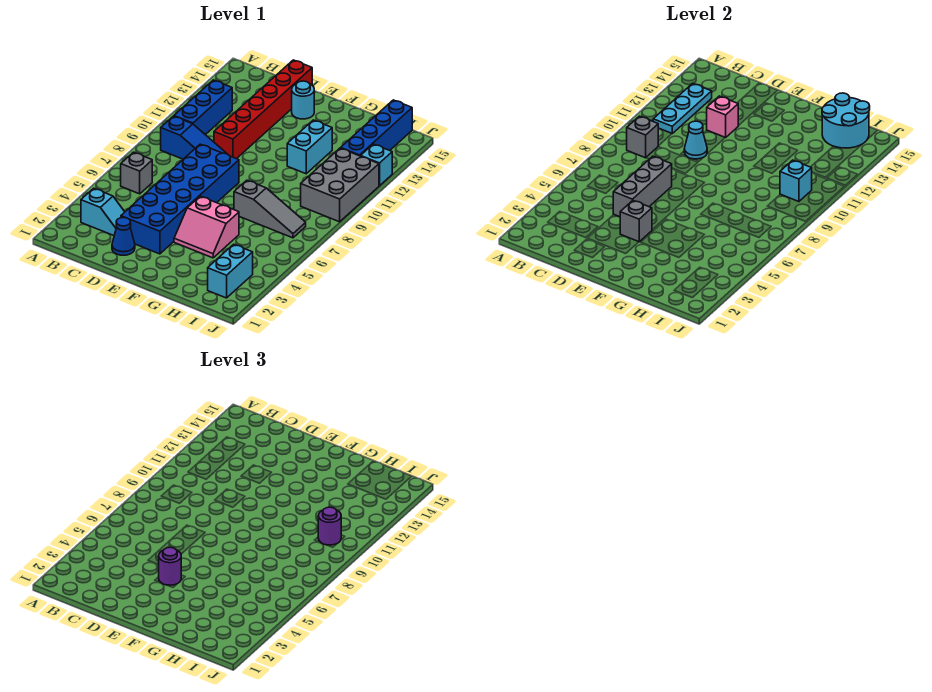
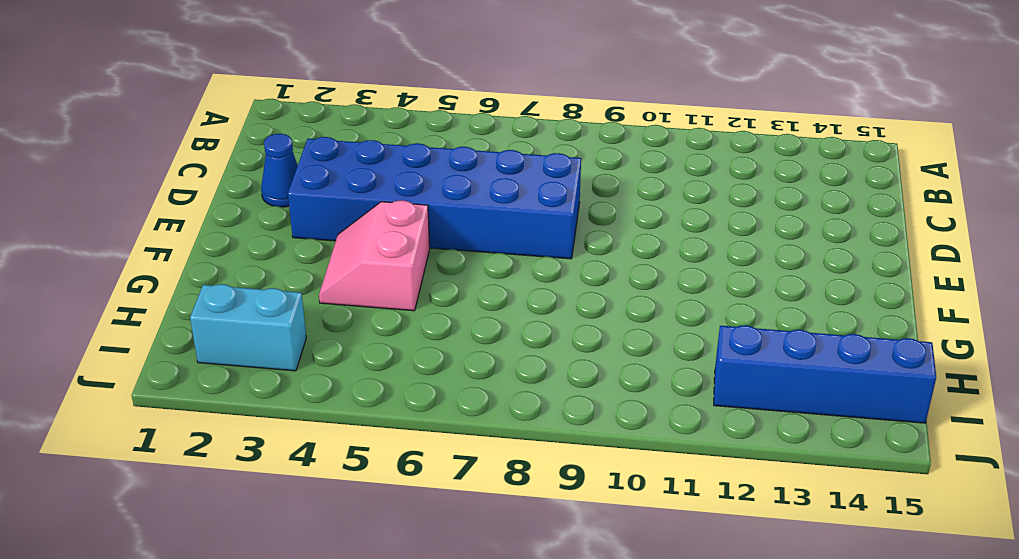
none -> cyan 1x2 slope [81,188,124,236]
none -> grey 1x1 brick [121,152,152,194]
none -> blue 1x3 slope [161,116,227,159]

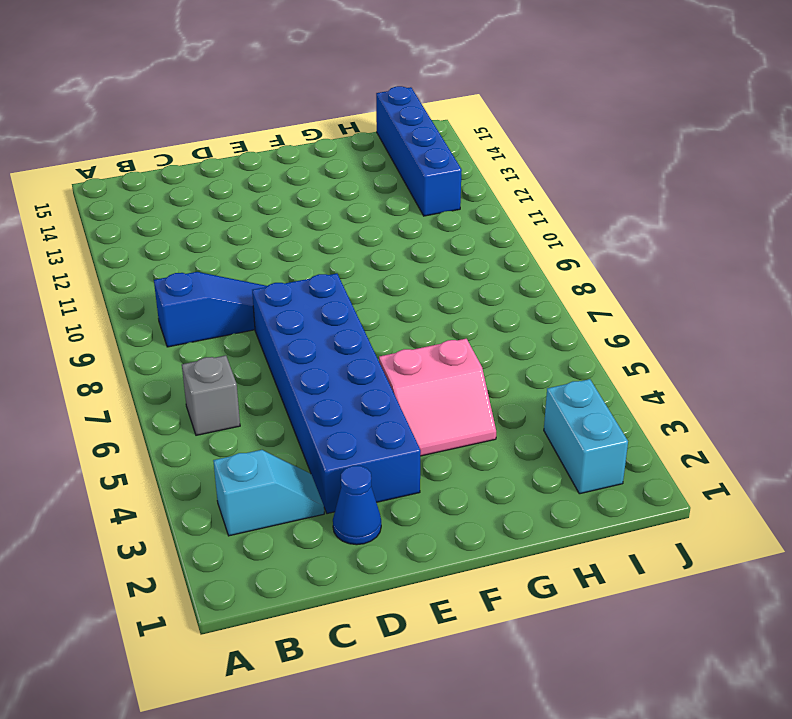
none -> blue 1x3 brick [174,80,232,135]
none -> red 1x6 brick [214,60,312,159]
none -> cyan 1x1 round brick [292,81,314,119]

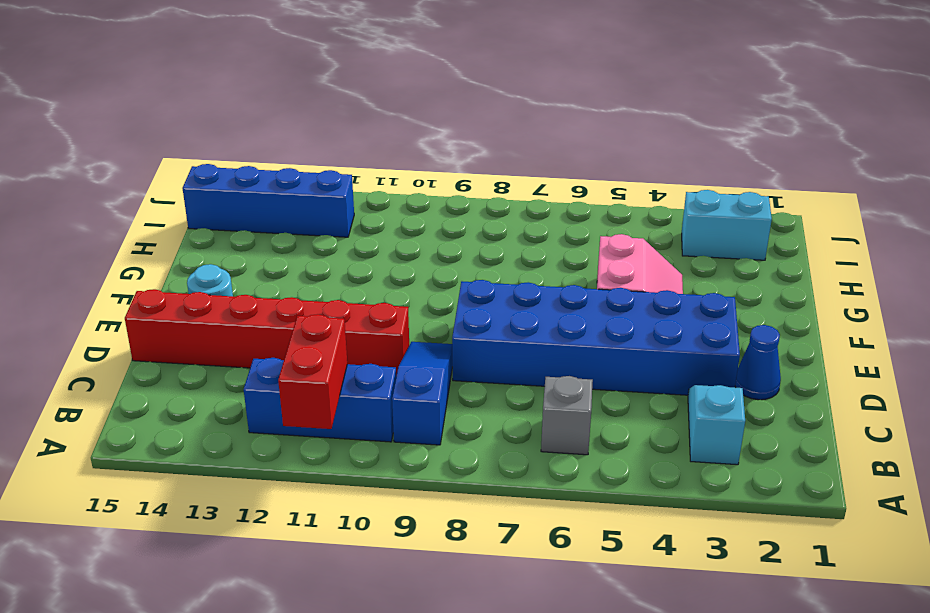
red 1x2 brick [278,314,347,429] -> cyan 1x3 plate [653,83,712,133]
none -> grey 1x3 slope [234,180,306,238]
none -> cyan 1x2 brick [287,120,332,174]
none -> grey 2x3 brick [301,148,379,222]

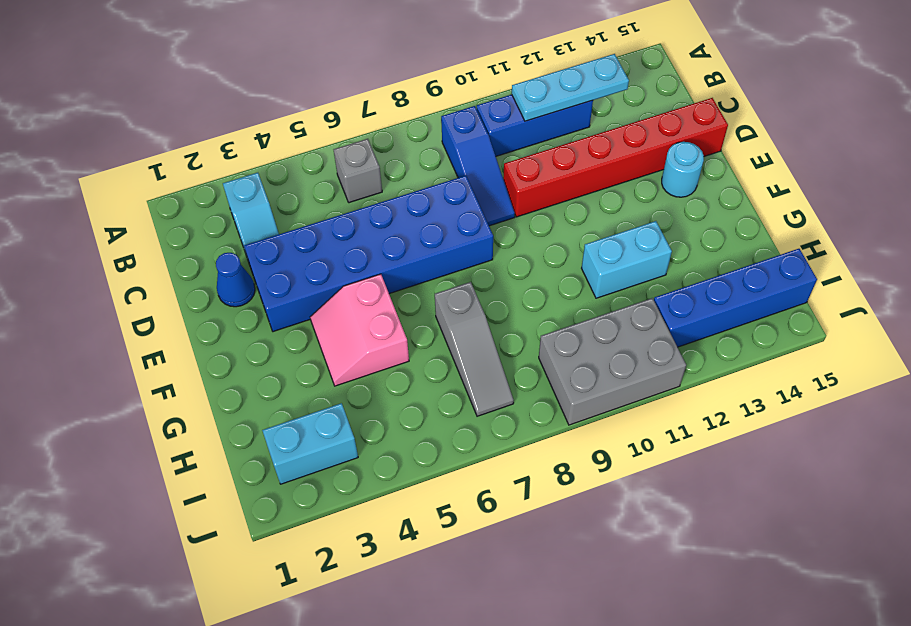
none -> cyan 1x1 brick [361,144,392,186]
none -> grey 1x1 brick [627,116,658,158]
none -> grey 1x3 brick [613,156,672,217]

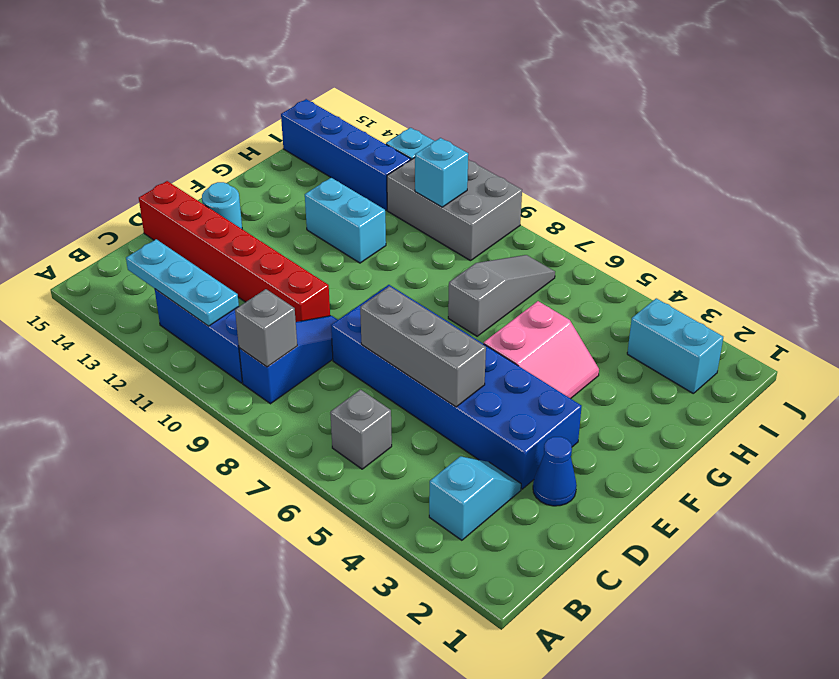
none -> cyan 1x1 cone [684,121,707,159]
none -> pink 1x1 brick [707,96,738,138]
none -> grey 1x1 brick [620,201,652,242]

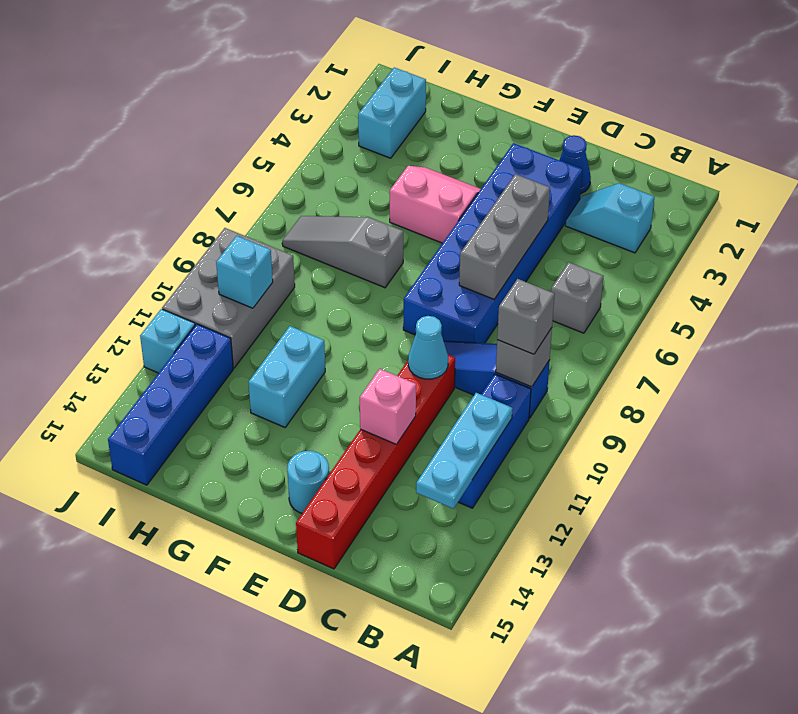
grey 1x1 brick [497,279,555,354] -> grey 1x1 brick moved to [620,201,652,242]
none -> cyan 2x2 round brick [822,93,870,148]
none -> purple 1x1 round brick [158,547,181,585]
none -> purple 1x1 round brick [318,507,341,545]

